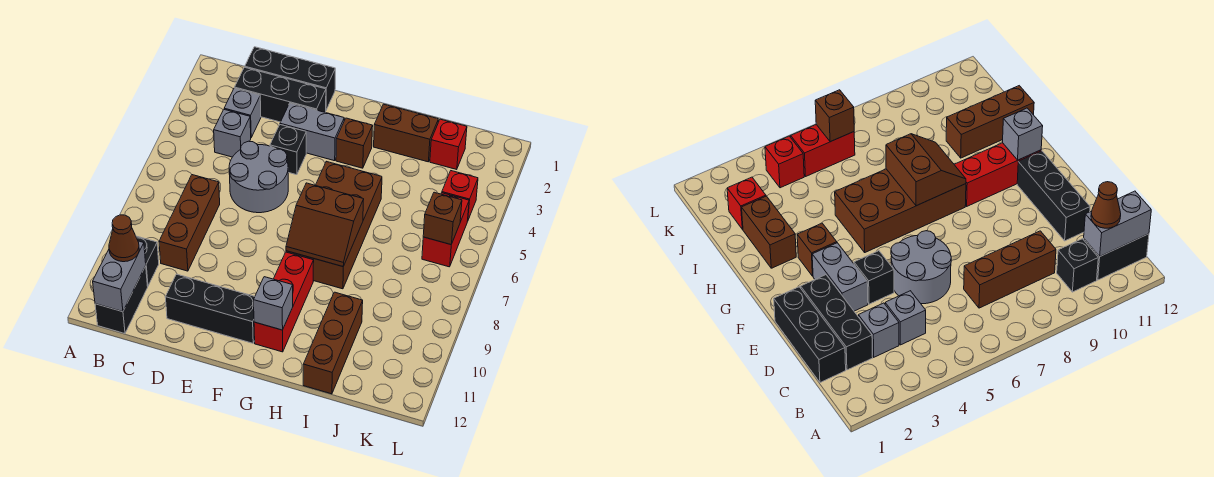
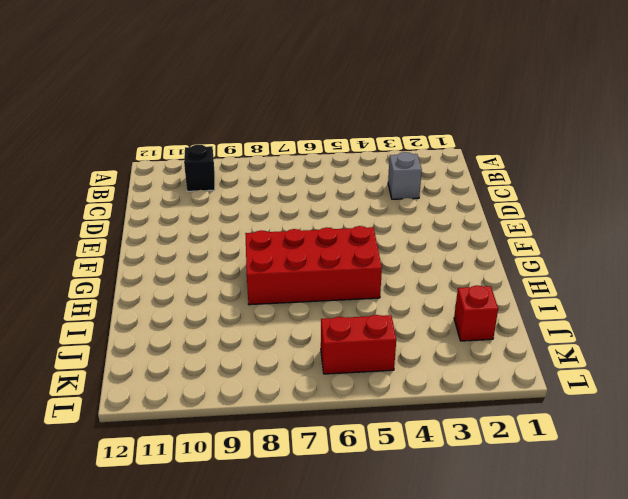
red 2x4 brick [245,226,382,305] -> brown 2x4 brick [286,161,382,289]
none -> black 1x2 brick [95,266,148,334]
none -> black 1x3 brick [245,47,335,110]
none -> black 1x3 brick [235,67,326,122]

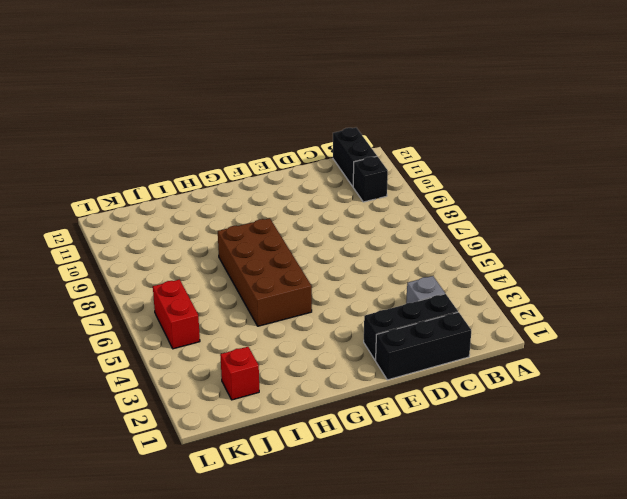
none -> grey 1x1 brick [214,110,251,157]
none -> brown 1x3 brick [159,175,220,271]
none -> grey 2x2 round brick [229,141,288,213]

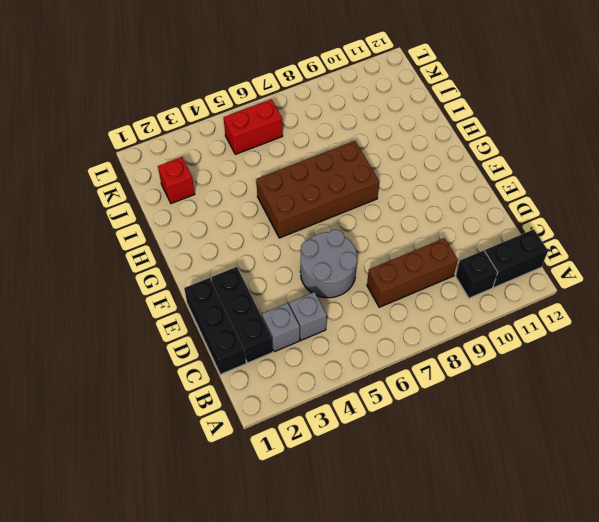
none -> black 1x3 brick [165,274,255,343]
none -> grey 1x2 brick [280,103,344,161]
none -> black 1x1 brick [270,125,306,175]

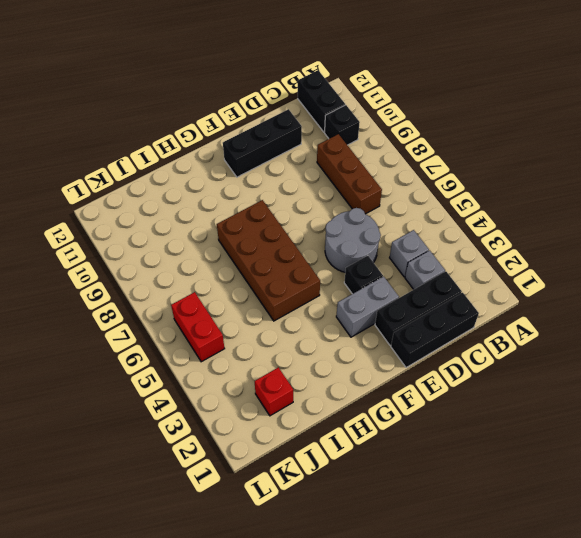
none -> brown 1x1 brick [336,118,373,168]
none -> red 1x3 brick [254,252,314,352]
none -> brown 1x2 brick [374,104,438,162]

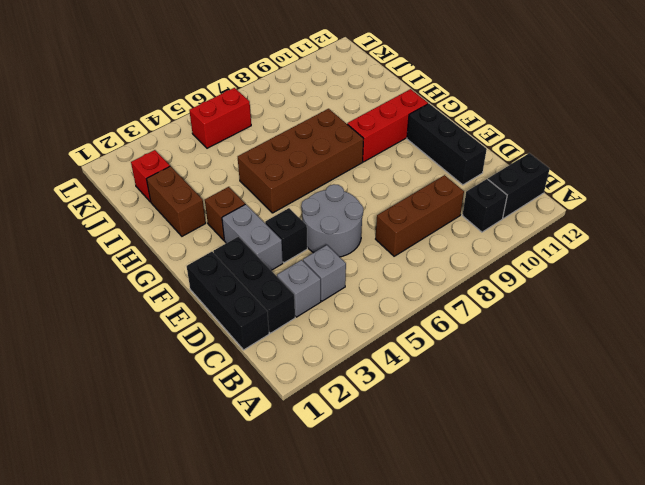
none -> brown 1x3 brick [303,292,363,394]
none -> red 1x1 brick [442,171,478,220]
none -> grey 1x2 brick [93,241,146,312]

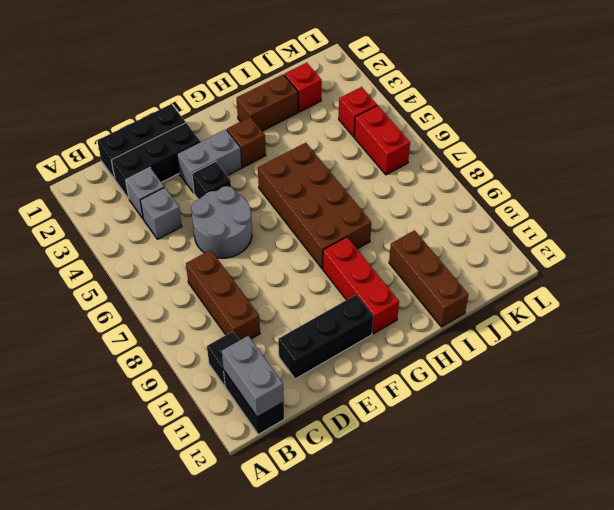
none -> brown 2x2 slope [286,183,364,267]
none -> grey 1x1 brick [254,277,293,330]
none -> brown 1x1 brick [423,192,462,244]

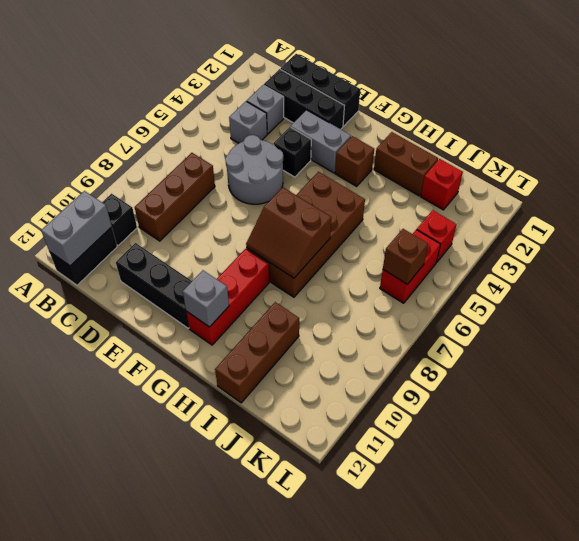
none -> brown 1x1 cone [109,215,139,262]

